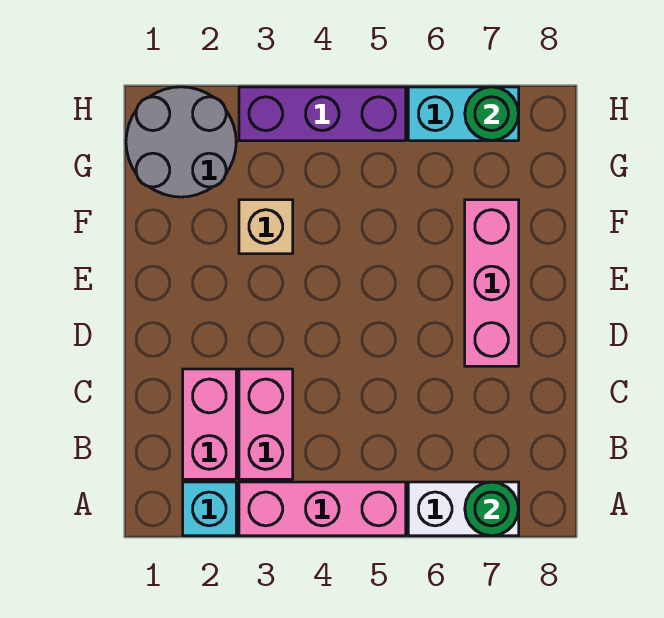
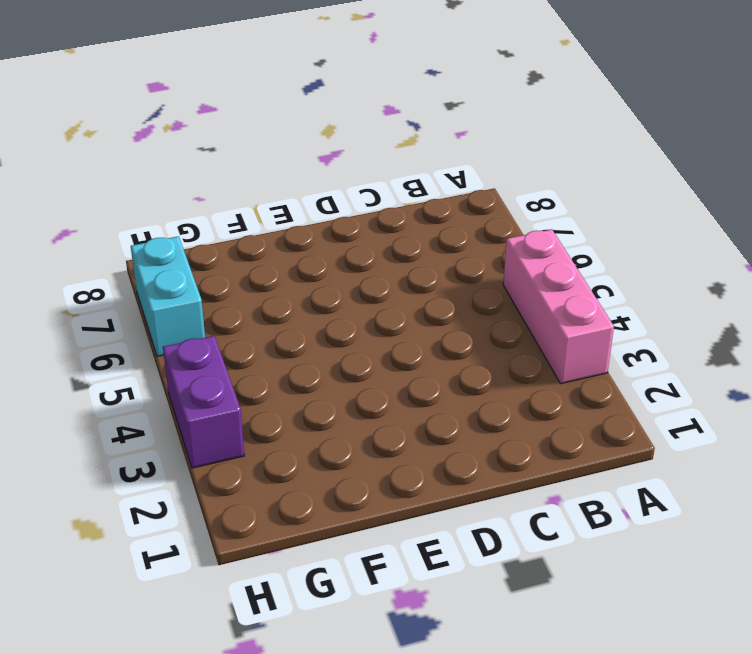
purple 1x2 brick [163,336,244,468] -> purple 1x3 brick [239,87,406,141]
none -> cyan 1x1 brick [183,482,236,536]
none -> white 1x2 brick [408,482,519,536]
none -> pink 1x2 brick [183,369,236,479]

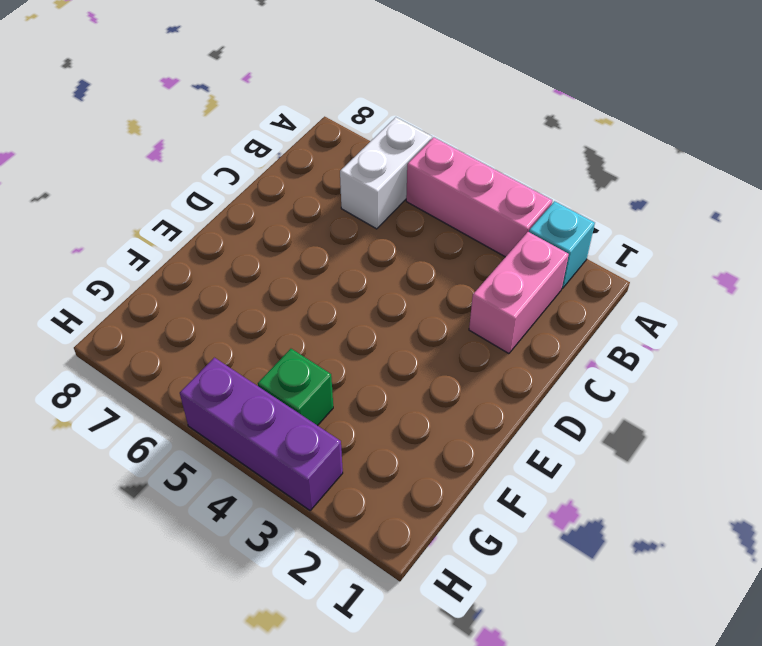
white 1x2 brick [340,117,432,229] -> white 1x2 brick turned to [408,482,519,536]
green 1x1 brick [258,349,333,426] -> none
none -> pink 1x2 brick [239,369,293,479]
none -> pink 1x3 brick [465,200,519,366]
none -> tan 1x1 brick [239,200,293,254]

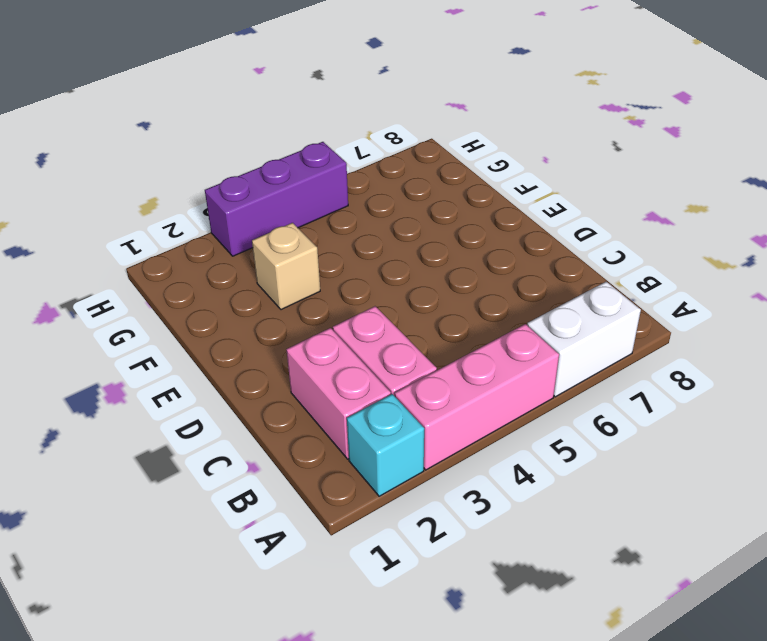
none -> pink 1x3 brick [465,200,519,366]
none -> grey 2x2 round brick [126,87,236,197]
none -> cyan 1x2 brick [408,87,519,141]

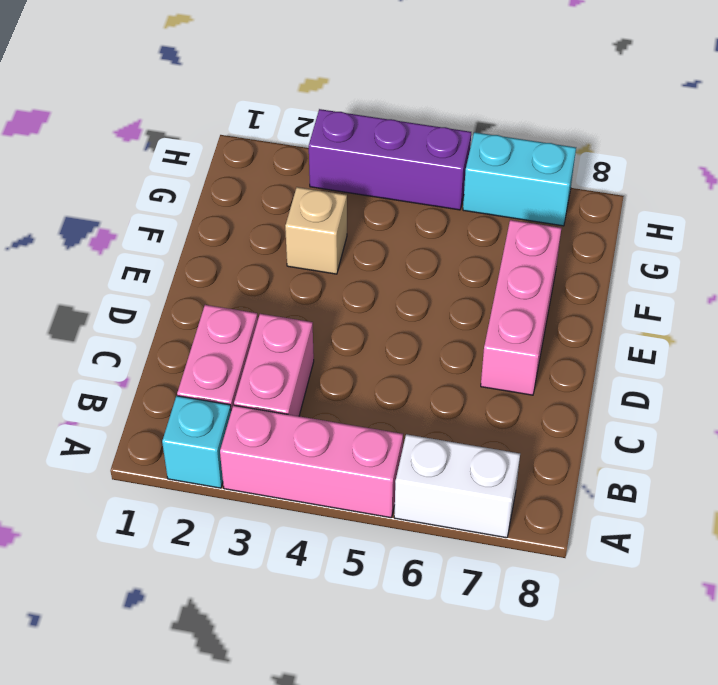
none -> grey 2x2 round brick [126,87,236,197]
none -> green 1x1 round brick [465,482,519,536]
none -> green 1x1 round brick [465,87,519,141]

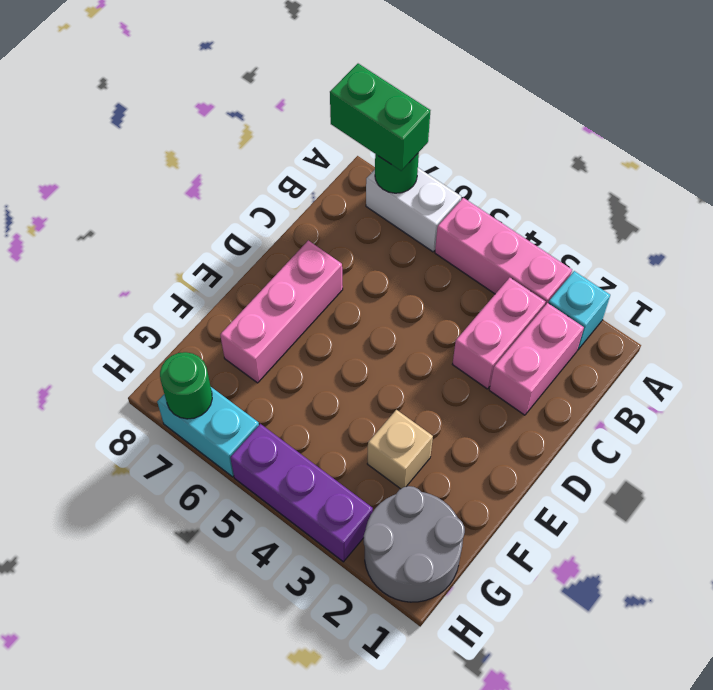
green 1x2 brick [330,64,430,171] -> none

